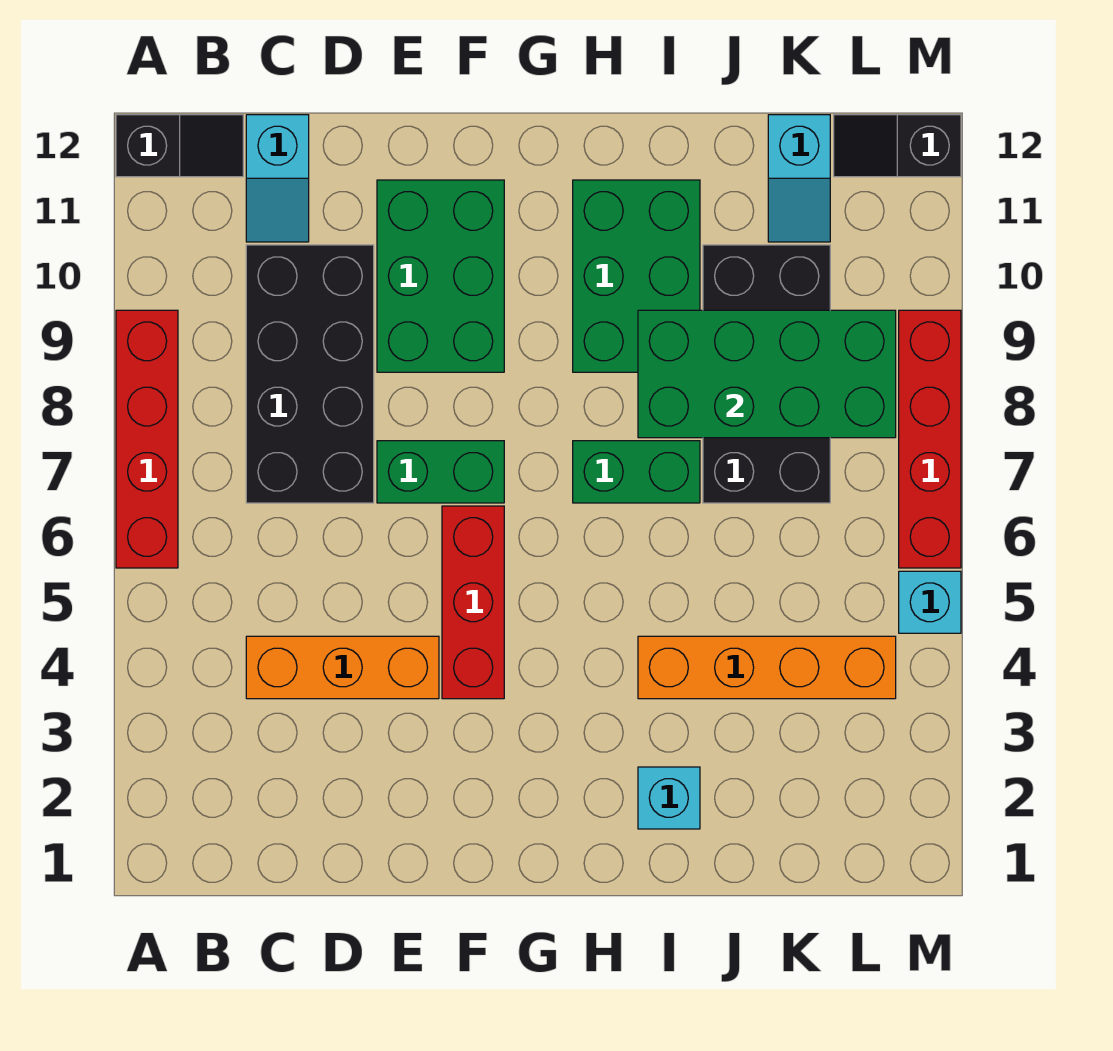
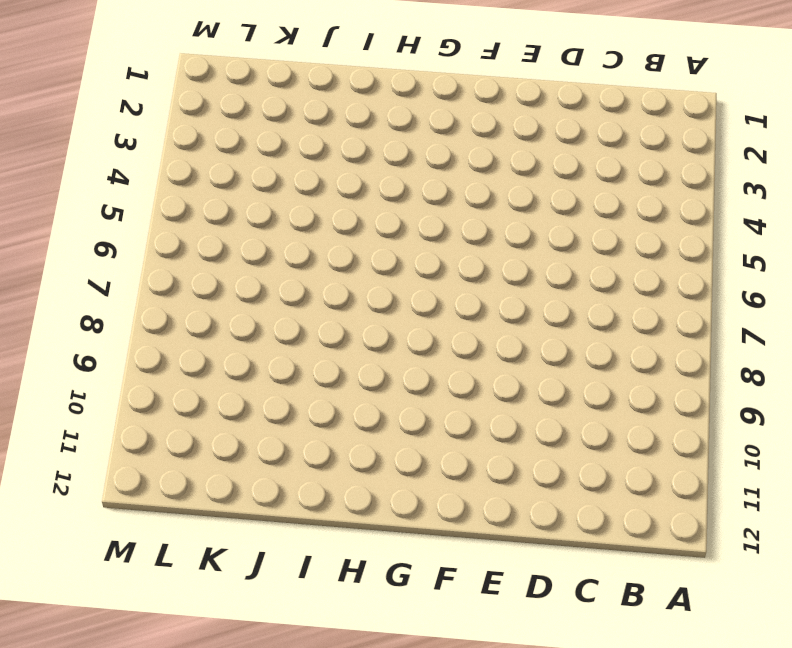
none -> red 1x4 brick [116,310,178,568]
none -> black 1x2 slope [116,115,243,177]
none -> orange 1x3 brick [246,636,439,699]

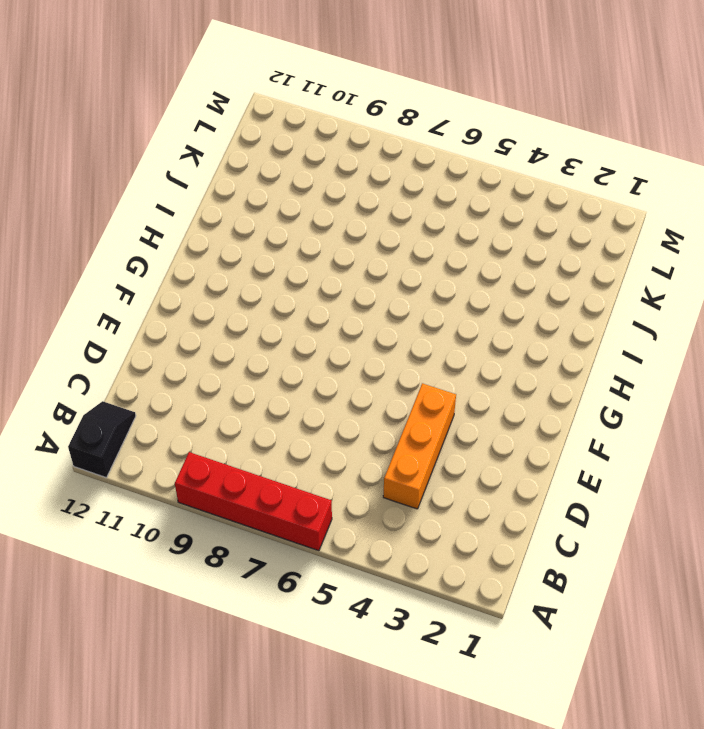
none -> black 2x4 brick [246,245,374,503]
none -> cyan 1x2 slope [246,115,309,242]
none -> green 1x2 brick [377,441,504,503]

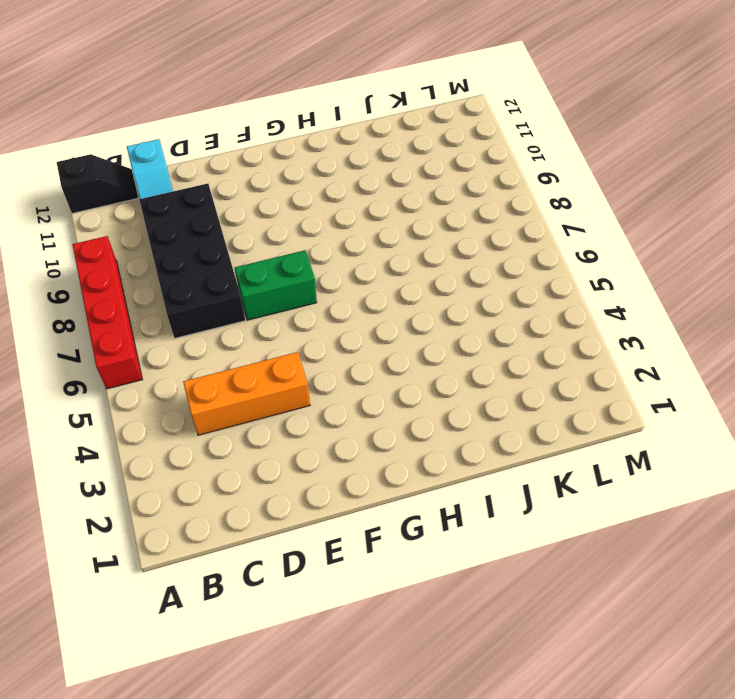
none -> green 2x3 brick [377,180,504,372]
none -> red 1x3 brick [442,506,504,699]
none -> green 1x2 brick [573,441,700,503]

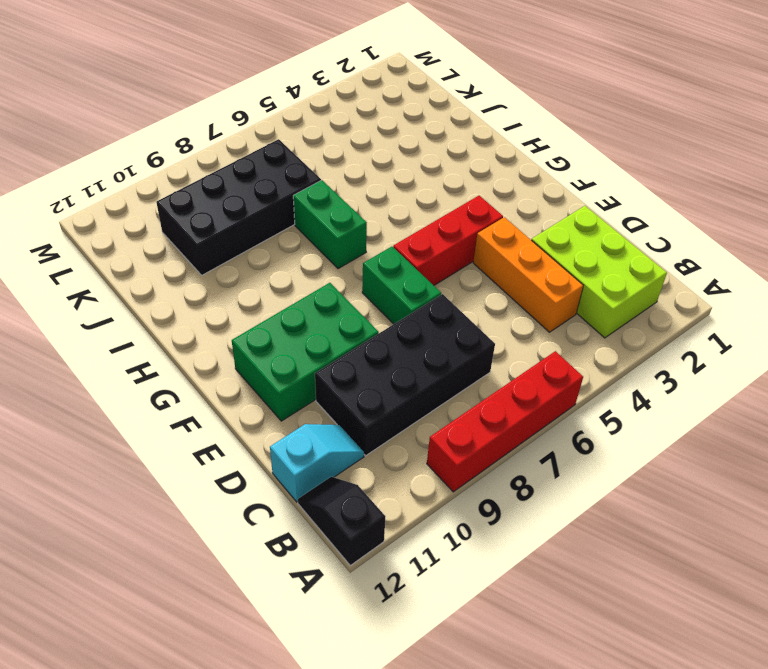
lime 2x3 brick [532,206,667,338] -> none
none -> green 2x3 brick [573,180,700,372]
none -> cyan 1x1 brick [638,767,700,829]
none -> orange 1x4 brick [638,636,896,699]

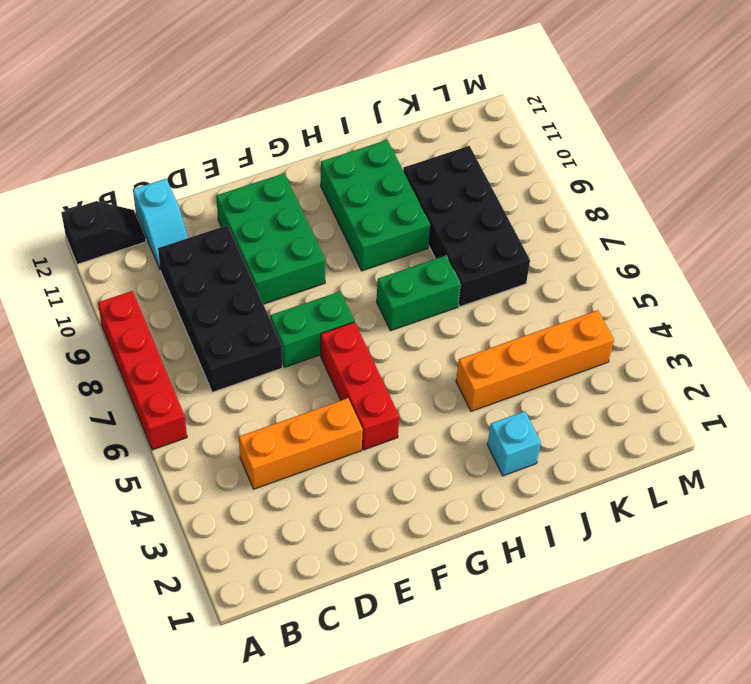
none -> cyan 1x2 slope [768,115,830,242]
none -> black 1x2 slope [834,115,961,177]
none -> cyan 1x1 brick [899,571,961,633]

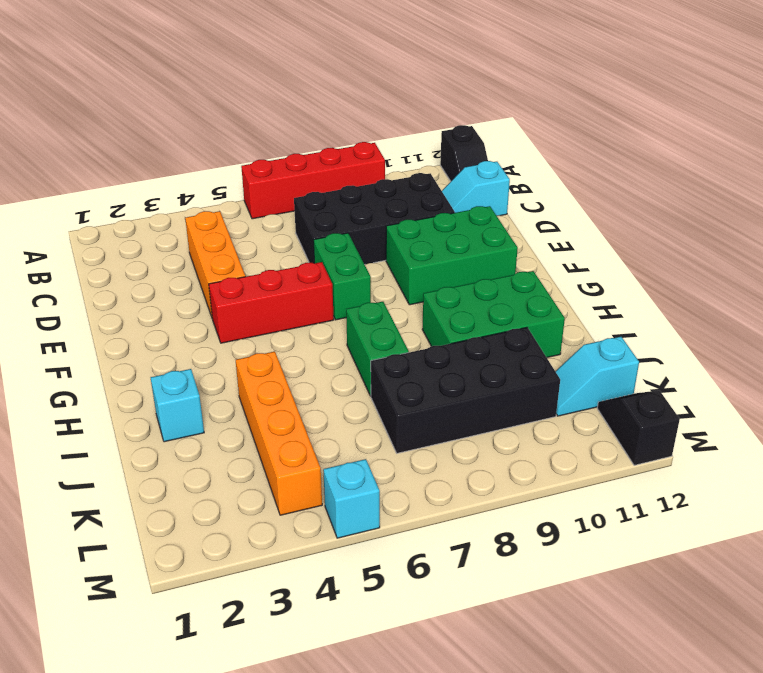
none -> red 1x4 brick [899,310,961,568]
none -> green 2x4 brick [638,310,896,438]

